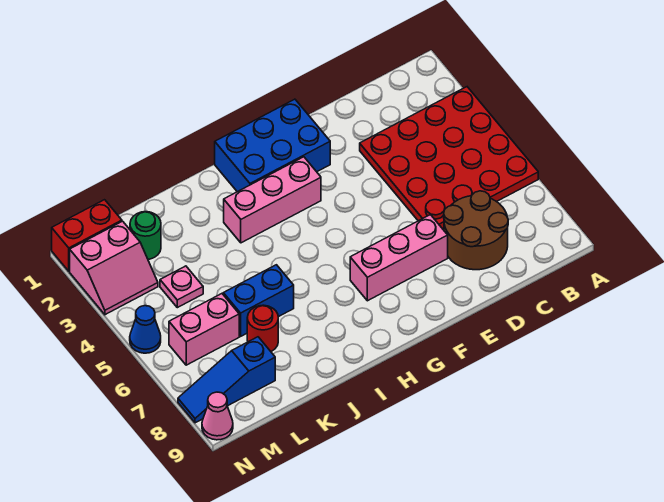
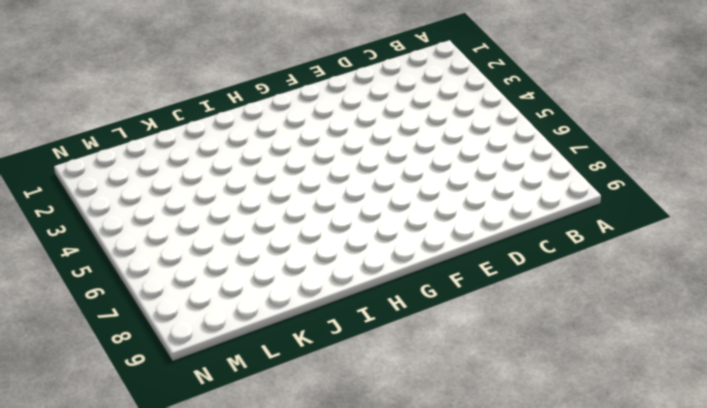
none -> red 4x4 plate [360,87,538,230]
none -> brown 2x2 round brick [444,191,508,270]
none -> pink 1x3 brick [350,215,448,301]

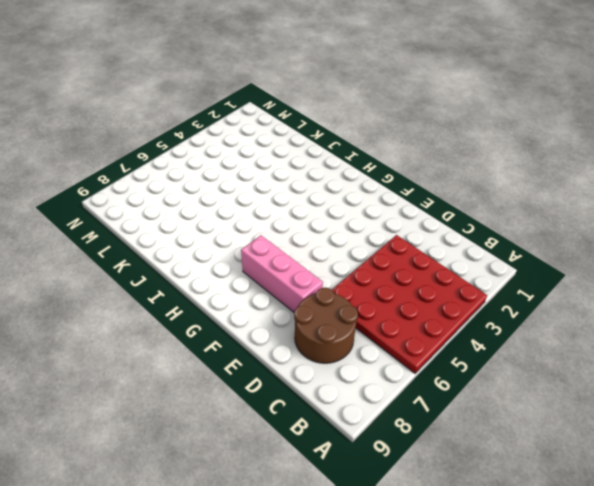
none -> blue 2x3 brick [215,99,330,192]
none -> pink 1x3 brick [224,157,321,243]
none -> blue 1x2 brick [223,265,294,336]

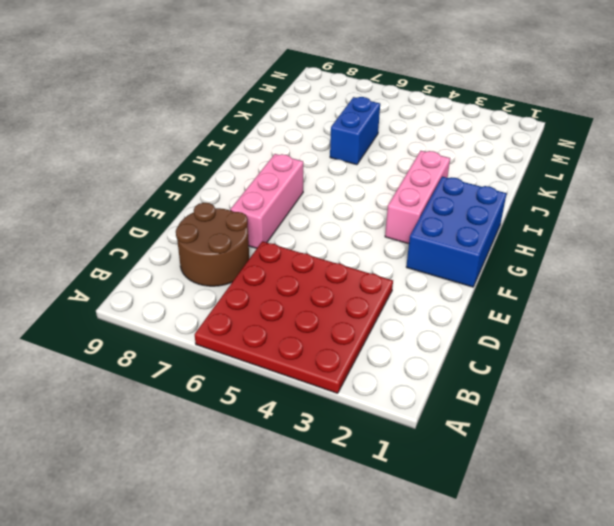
none -> red 1x1 round brick [247,305,278,352]
none -> green 1x1 round brick [130,212,161,259]
none -> pink 1x1 plate [160,266,203,308]

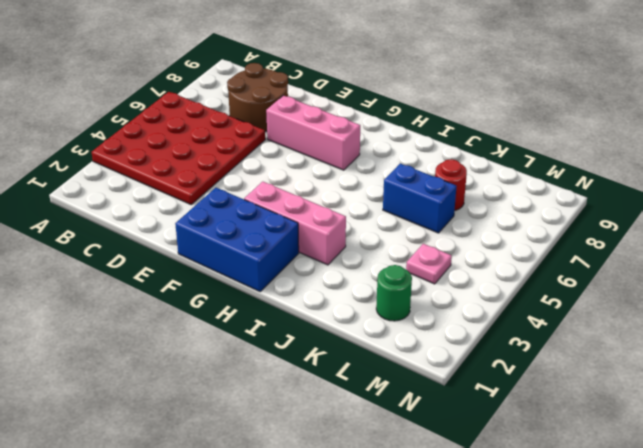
none -> pink 1x2 brick [169,294,239,365]
none -> blue 1x3 slope [178,337,275,423]
none -> red 1x2 brick [52,200,122,271]

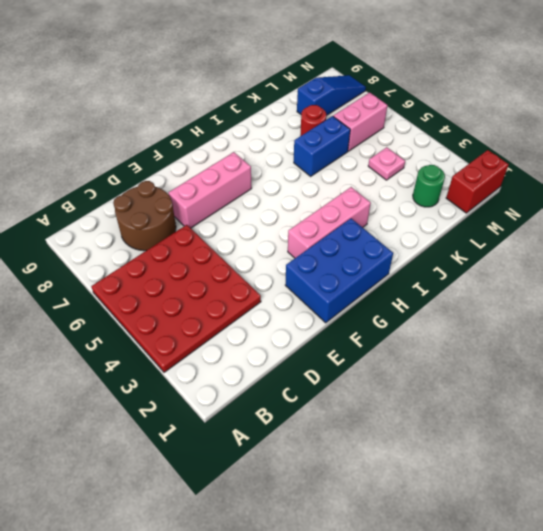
none -> pink 2x2 slope [70,221,158,315]
none -> blue 1x1 cone [130,306,161,353]
none -> pink 1x1 cone [202,392,233,440]

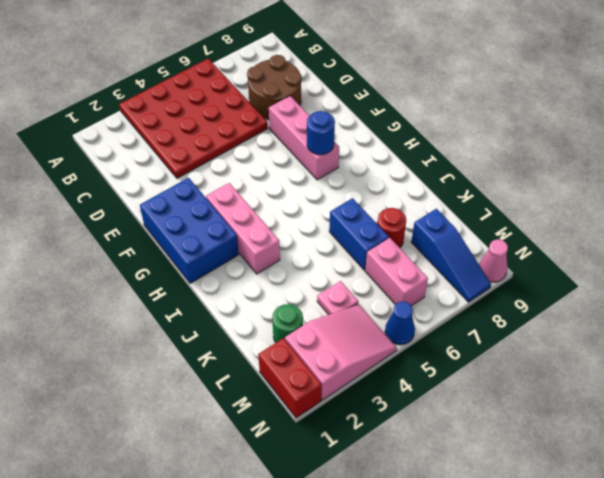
blue 1x1 round brick [307,111,335,155] -> none
pink 2x3 slope [285,305,397,400] -> pink 2x2 slope [70,221,158,315]

